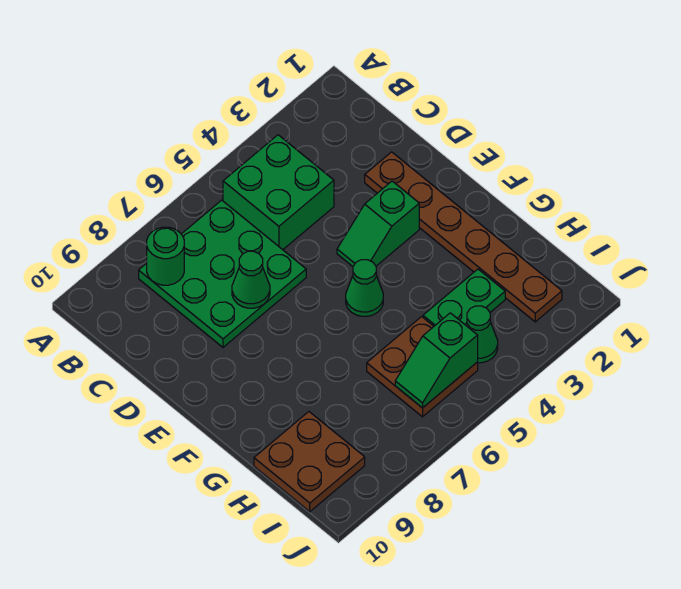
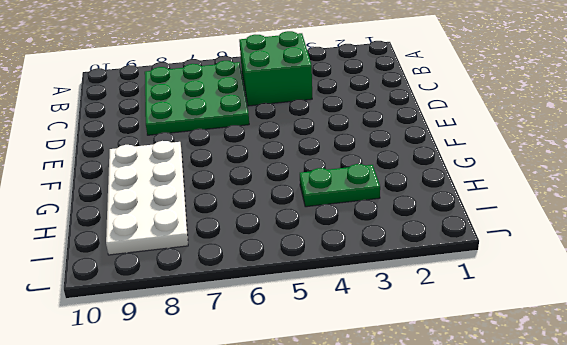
white 2x4 plate [106,141,188,255] -> brown 2x2 plate [254,412,365,512]
none -> brown 1x6 plate [365,152,562,322]
none -> green 1x2 slope [337,181,419,266]
none -> green 1x1 cone [346,260,383,316]

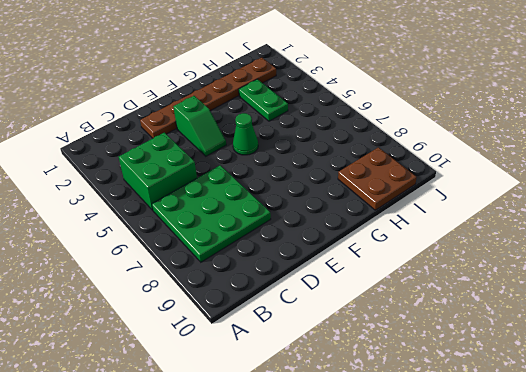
none -> brown 2x2 plate [367,317,478,417]
none -> green 1x1 cone [466,306,498,363]
none -> green 1x1 round brick [147,227,184,285]

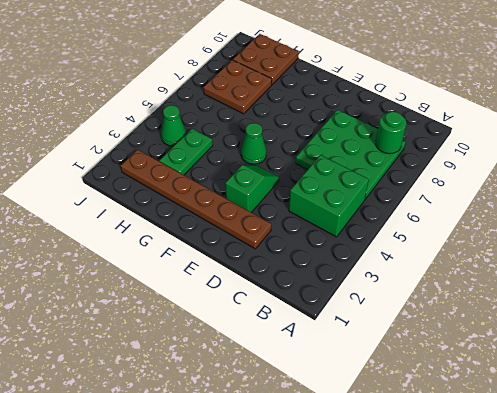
brown 2x2 plate [204,60,272,114] -> brown 2x2 plate moved to [367,317,478,417]
none -> green 1x1 cone [232,251,270,308]
none -> green 1x2 slope [395,313,478,408]

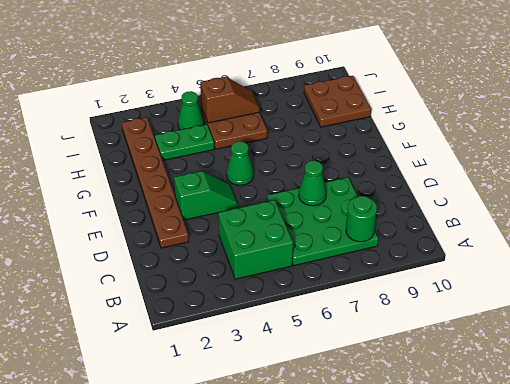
brown 1x2 slope [200,77,259,123] -> green 1x2 slope [395,313,478,408]

